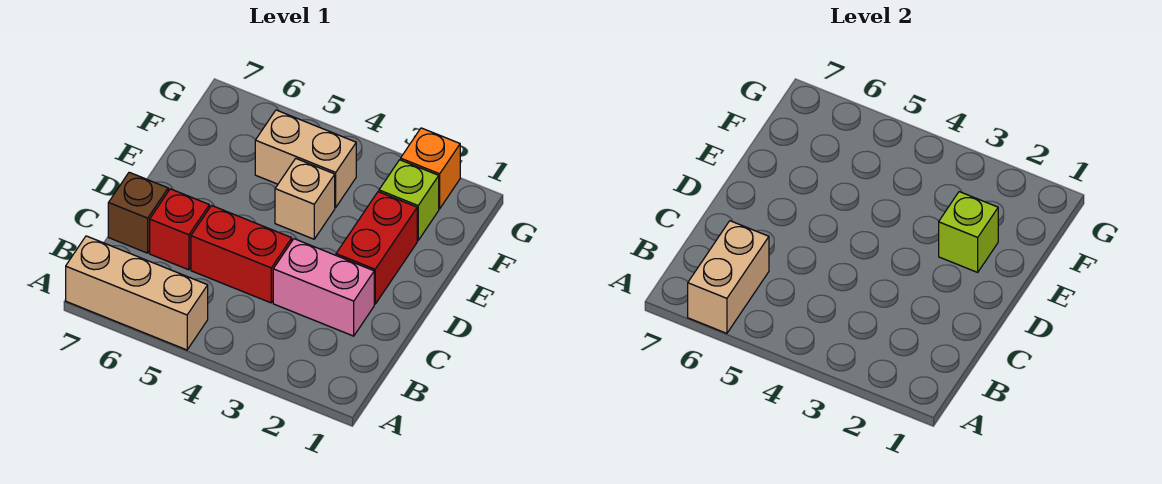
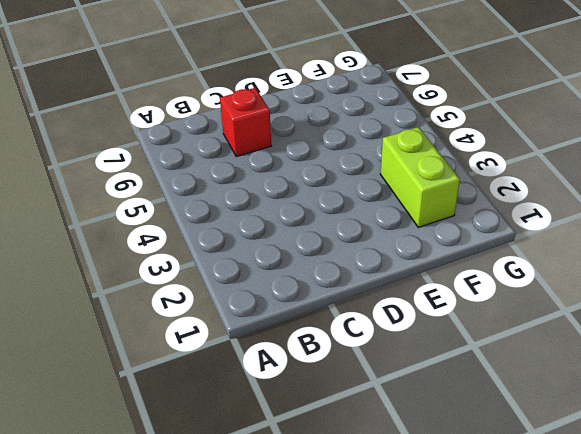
lime 1x2 brick [380,127,460,227] -> lime 1x1 brick [379,160,439,241]
none -> tan 1x3 brick [66,236,208,350]
none -> pink 1x2 brick [273,239,374,336]
none -> red 1x2 brick [191,206,292,303]

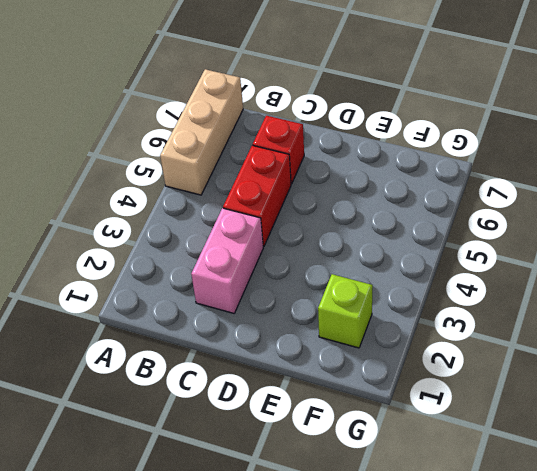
none -> brown 1x1 brick [108,172,168,253]
none -> red 1x2 brick [336,192,417,304]
none -> tan 1x1 brick [275,159,335,239]

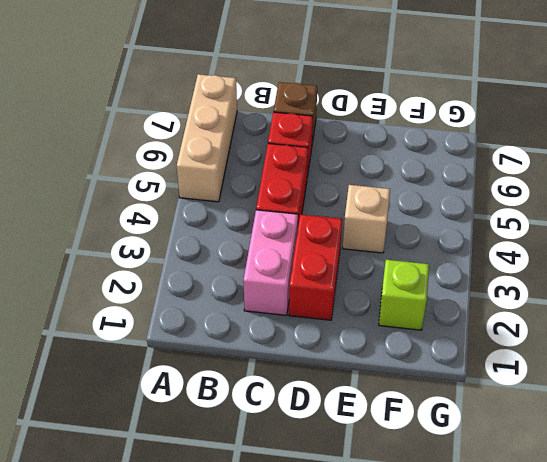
red 1x2 brick [289,214,342,320] -> red 1x2 brick turned to [336,192,417,304]
none -> tan 1x2 brick [255,110,356,207]
none -> orange 1x1 brick [401,128,460,209]
none -> tan 1x2 brick [688,221,769,333]

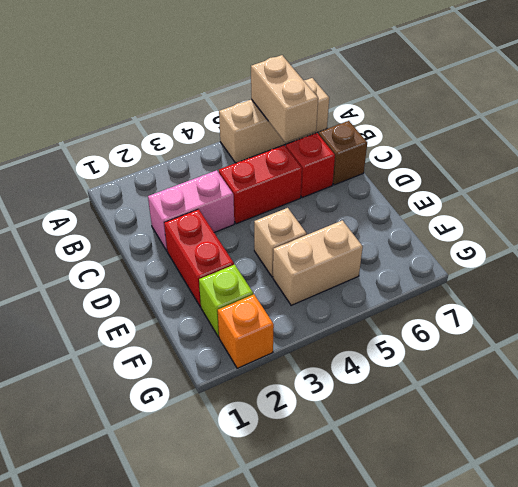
none -> lime 1x1 brick [939,192,998,272]

